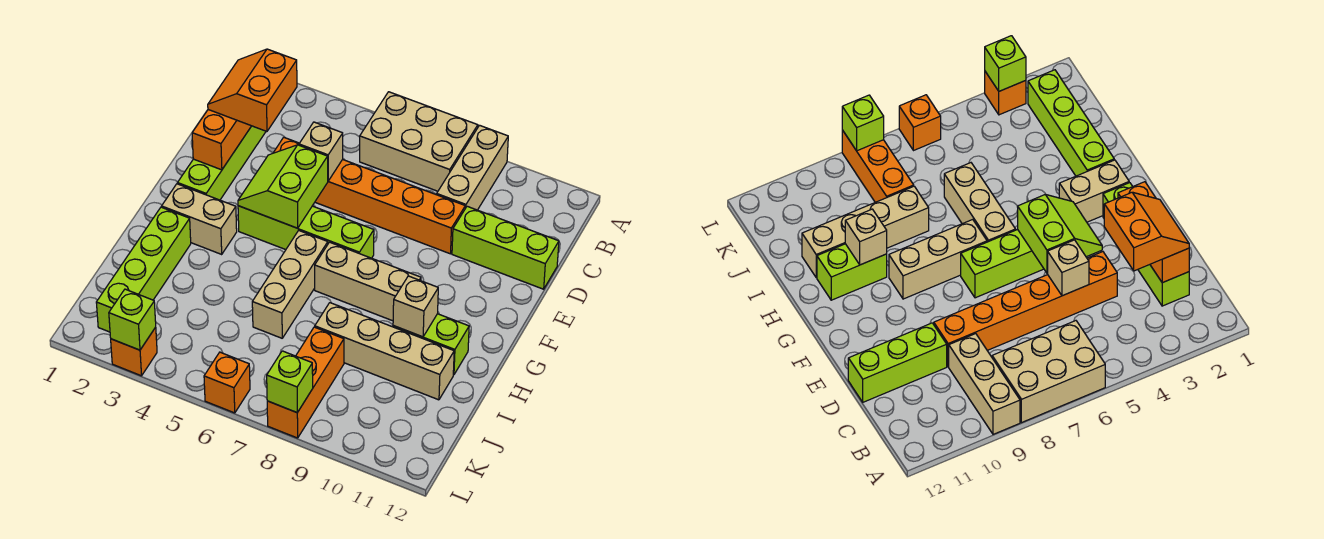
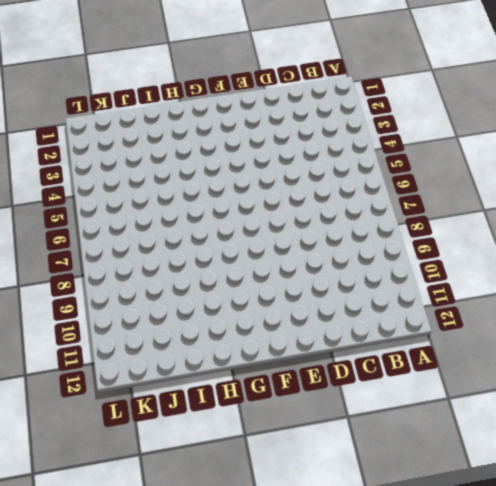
none -> tan 2x3 brick [360,92,478,191]
none -> tan 1x3 brick [437,125,508,210]
none -> lime 1x4 brick [178,126,266,200]

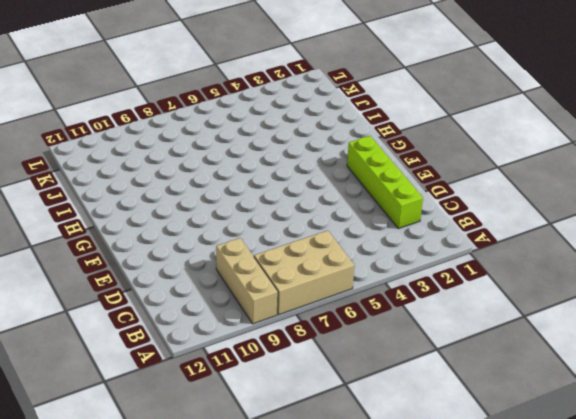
none -> orange 1x6 brick [273,137,465,254]
none -> lime 1x3 brick [452,206,559,289]
none -> lime 1x4 brick [238,206,374,258]

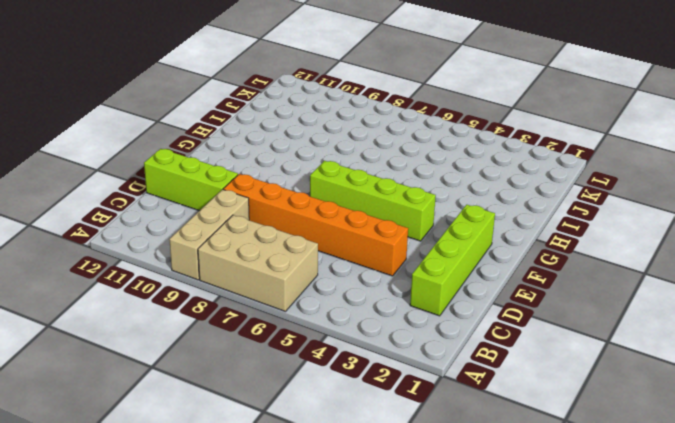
none -> tan 1x2 brick [162,184,237,254]
none -> tan 1x3 brick [252,231,328,338]
none -> tan 1x3 brick [315,242,421,321]

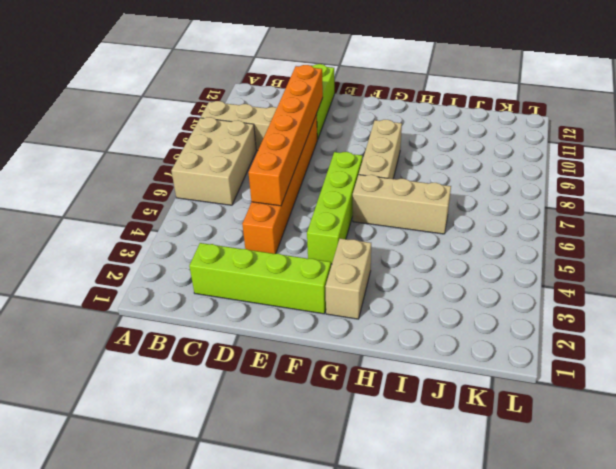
orange 1x6 brick [249,65,323,206] -> tan 1x1 brick [299,122,343,181]
none -> lime 1x4 brick [96,207,191,332]
none -> lime 1x2 brick [393,314,469,375]
none -> tan 1x4 brick [315,303,454,400]

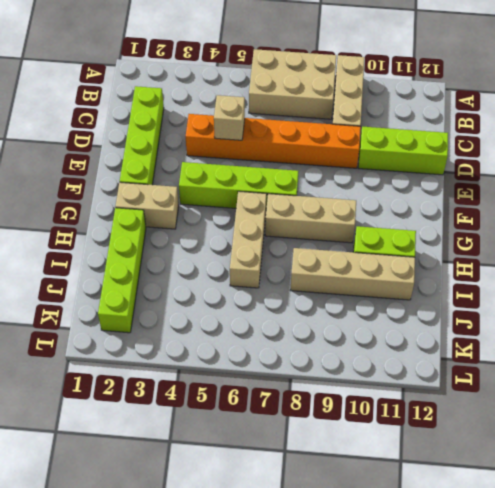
none -> orange 1x3 brick [267,327,344,438]
none -> orange 1x1 brick [111,327,157,376]
none -> orange 1x1 brick [204,352,250,413]

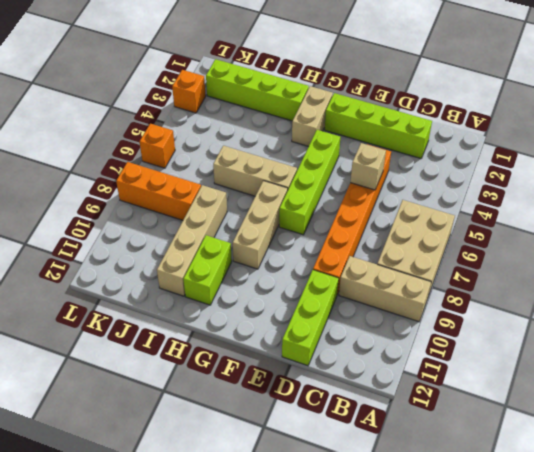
none -> orange 1x3 brick [192,110,251,170]
none -> lime 2x2 slope [238,145,328,228]
none -> tan 1x1 brick [393,276,438,337]

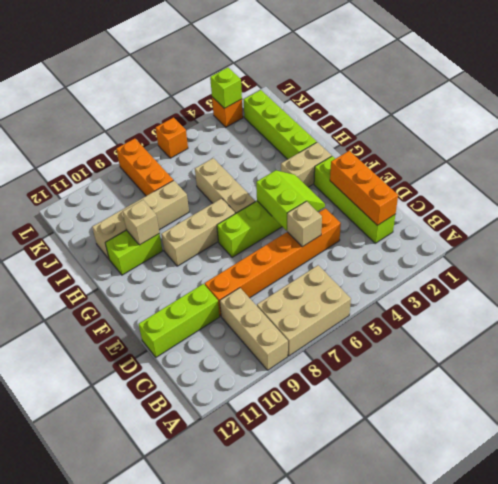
none -> lime 1x1 brick [267,351,313,412]
none -> orange 2x2 slope [208,49,297,131]

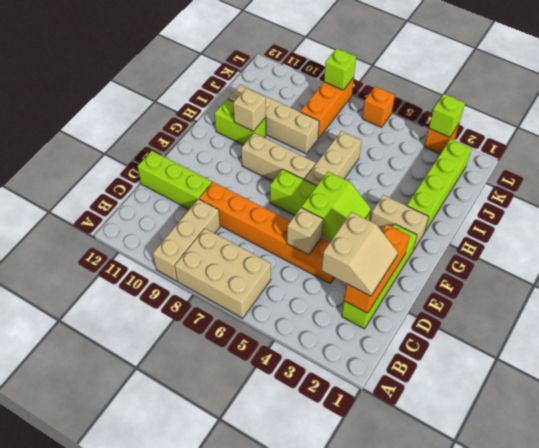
tan 2x2 slope [322,212,398,296] -> orange 2x2 slope [208,49,297,131]

